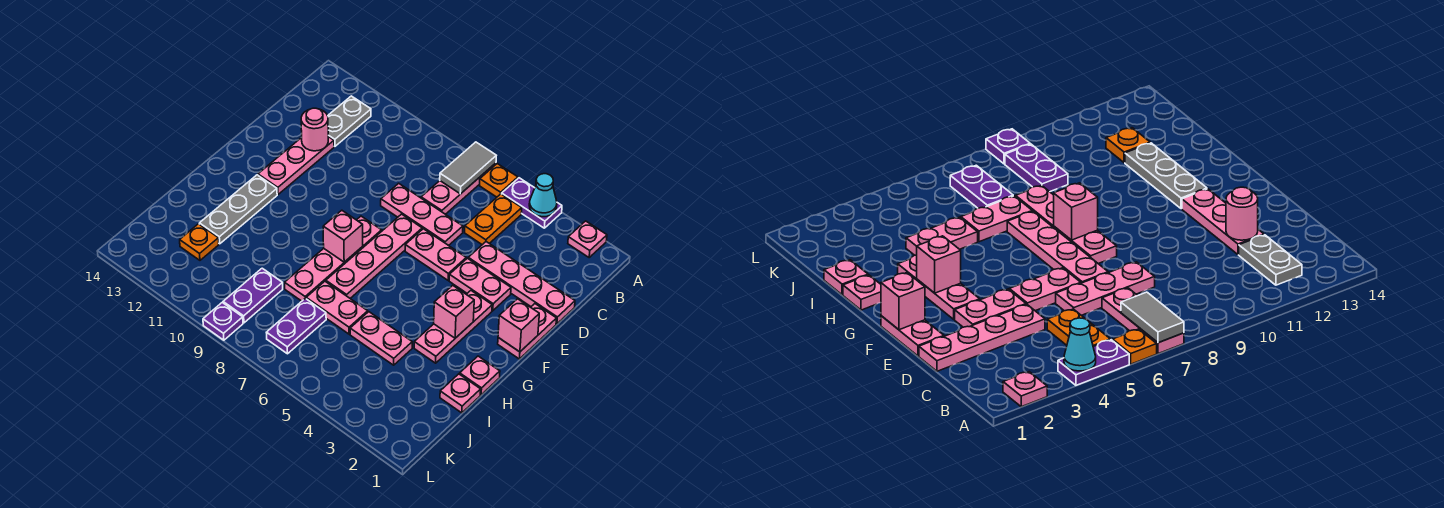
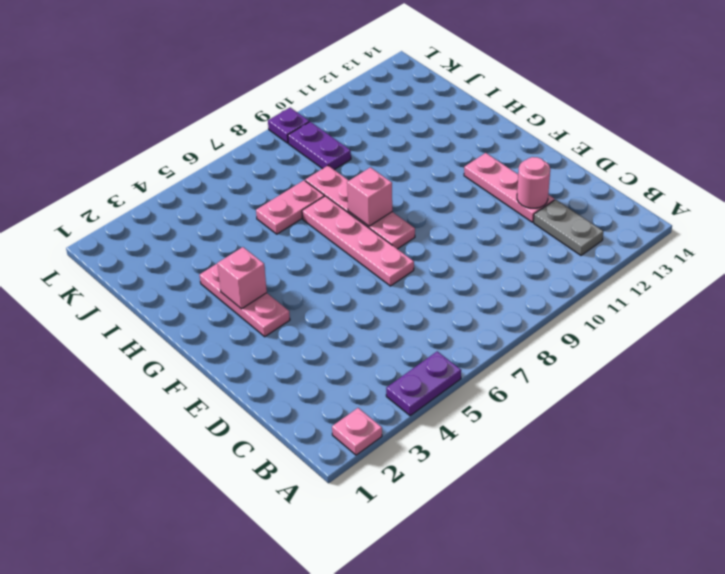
none -> orange 1x1 plate [480,164,518,197]
none -> pink 1x3 plate [421,163,496,214]
none -> orange 1x2 plate [465,194,522,245]
none -> pink 1x4 plate [468,242,575,324]

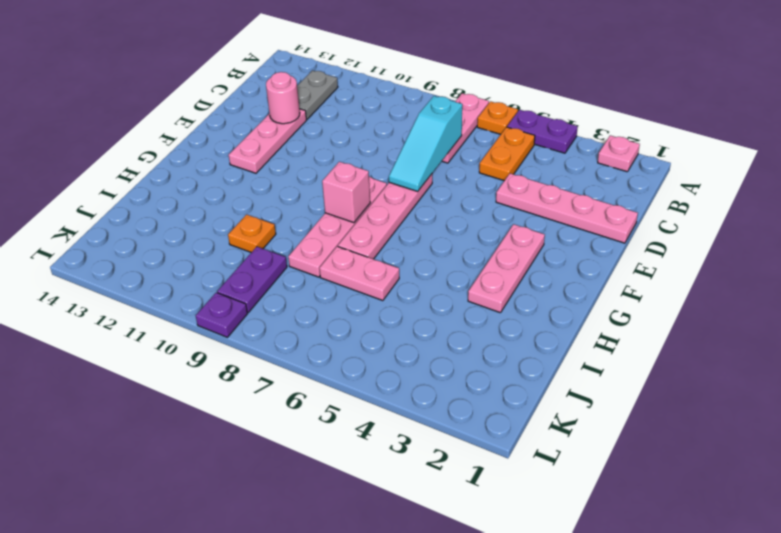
cyan 1x3 slope [389,96,462,191] -> none
orange 1x1 plate [228,214,276,252] -> orange 1x1 plate moved to [180,224,219,260]
none -> pink 1x3 plate [381,183,463,246]
none -> pink 1x2 plate [498,304,557,359]
none -> pink 1x2 plate [449,258,511,311]
none -> pink 1x2 plate [405,229,466,280]

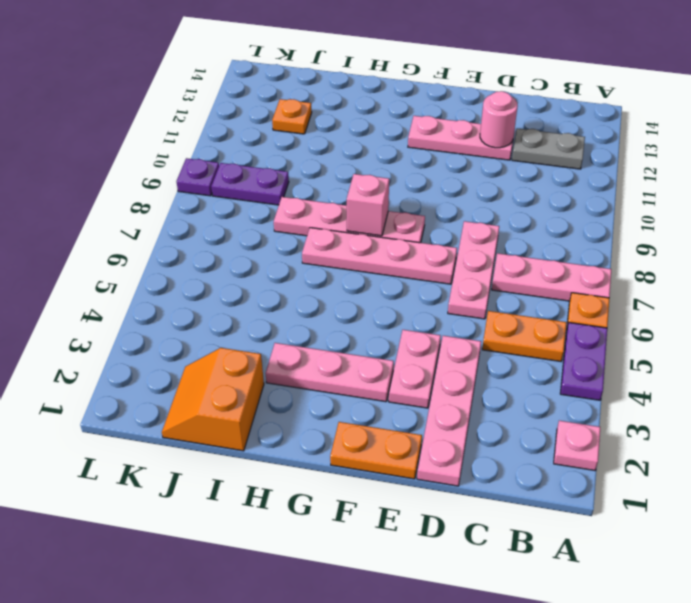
orange 1x2 plate [330,422,422,479] -> pink 1x2 plate [498,304,557,359]
orange 2x2 slope [162,348,264,451] -> pink 1x1 plate [440,374,481,413]
none -> pink 1x2 plate [405,229,466,280]
none -> grey 1x3 plate [199,175,277,244]
none -> pink 1x1 plate [460,356,500,395]
none -> pink 1x2 plate [350,312,412,365]

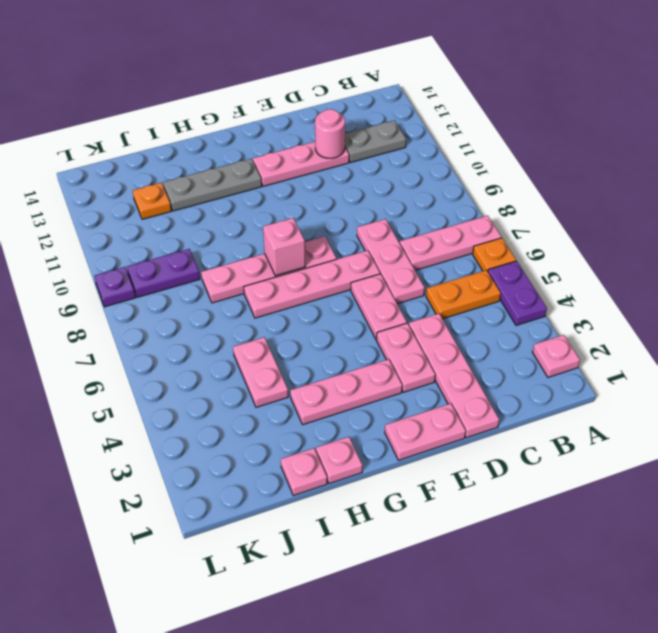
none -> pink 1x2 plate [306,281,368,334]
none -> purple 1x2 plate [266,298,326,354]
none -> cyan 1x1 cone [529,174,557,217]
none -> grey 1x2 tile [440,142,496,194]

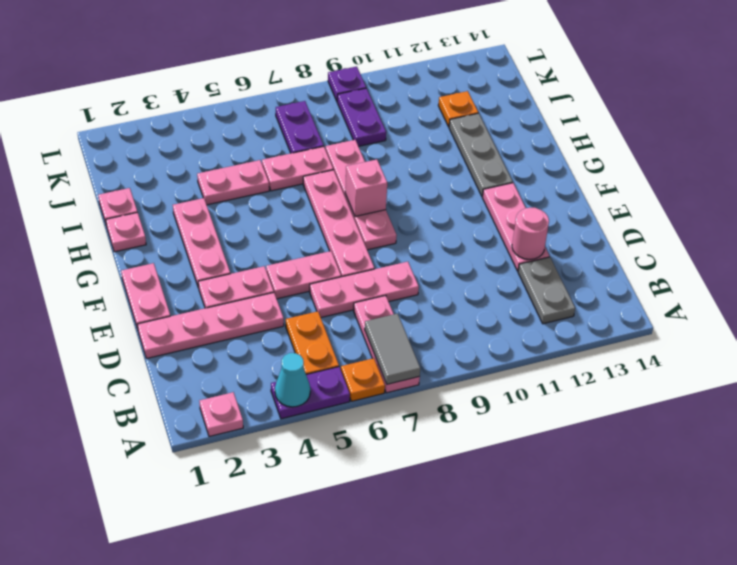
none -> pink 1x1 brick [498,299,539,352]
none -> pink 1x1 brick [434,285,474,338]

